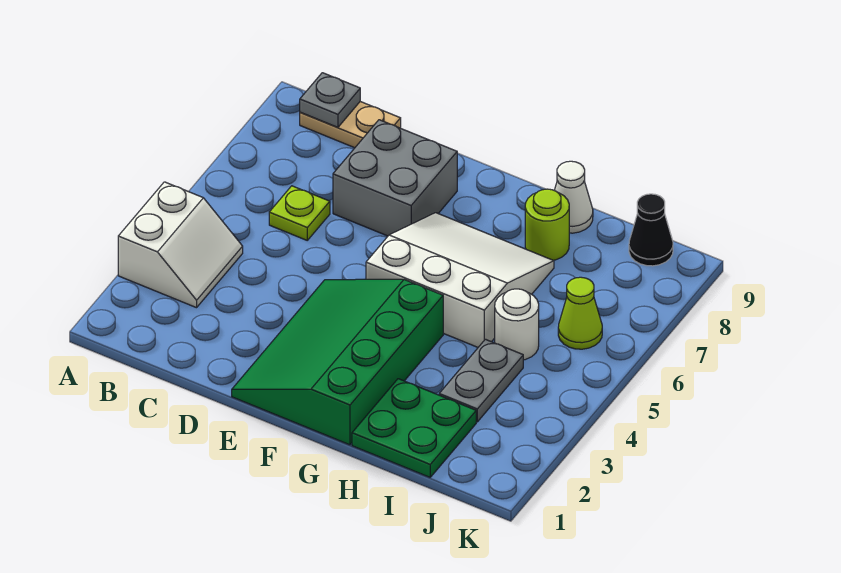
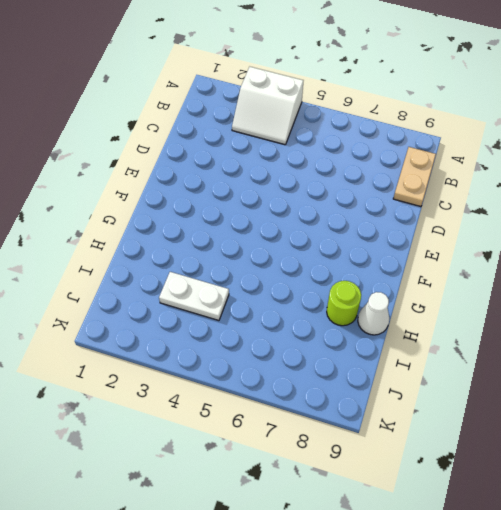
white 1x2 plate [159,272,229,321] -> grey 1x2 plate [439,339,523,422]
none -> lime 1x1 plate [269,186,330,240]
none -> grey 2x2 brick [333,120,457,236]
none -> green 3x4 slope [232,279,443,445]

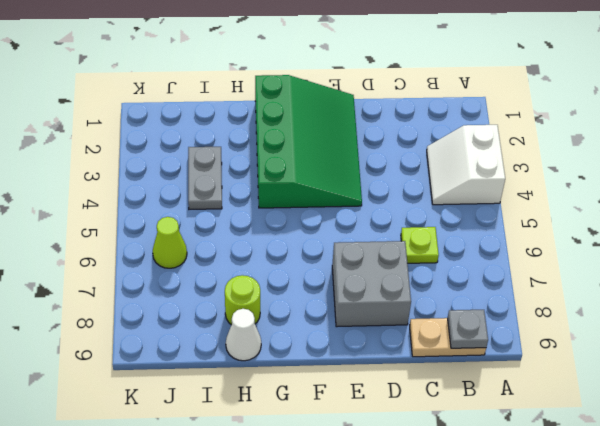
none -> white 3x3 slope [366,213,554,347]
none -> green 2x2 plate [352,379,476,477]
none -> white 1x1 round brick [495,289,539,360]

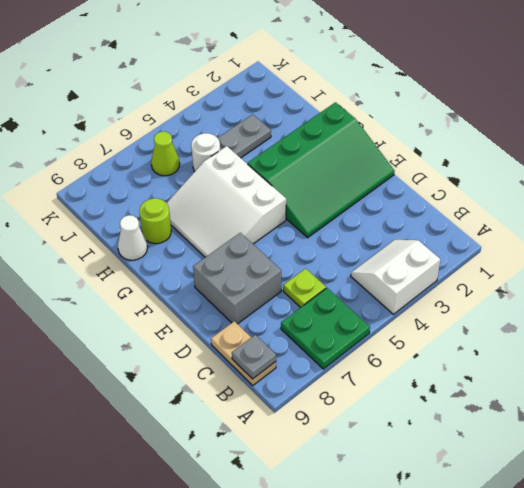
green 2x2 plate [281,288,370,369] -> green 2x2 plate moved to [352,379,476,477]
none -> black 1x1 cone [629,194,673,266]

